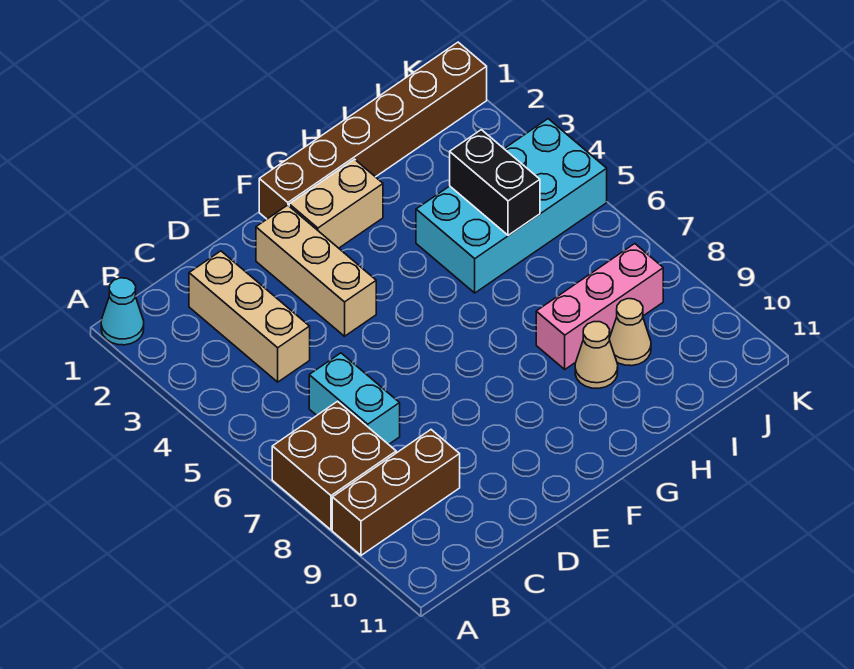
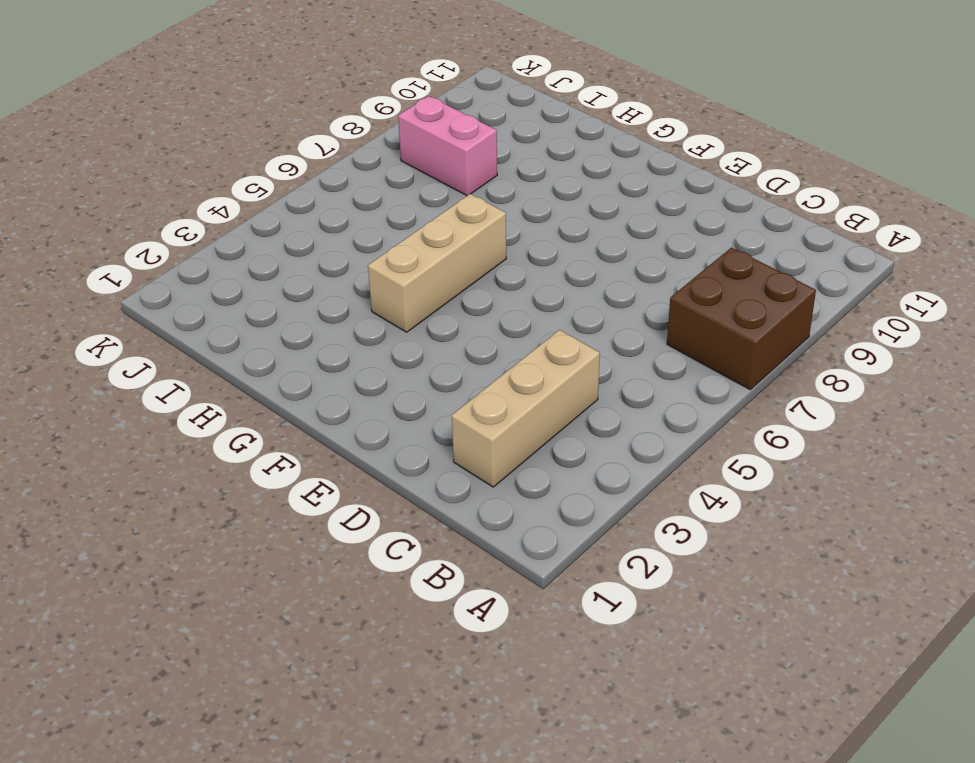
tan 1x3 brick [368,194,506,332] -> tan 1x3 brick moved to [256,205,376,336]
pink 1x2 brick [398,96,497,196] -> pink 1x3 brick [536,244,663,369]
none -> cyan 1x1 cone [101,278,144,345]
none -> brown 1x3 brick [332,430,460,555]
none -> cyan 1x2 brick [309,353,400,444]

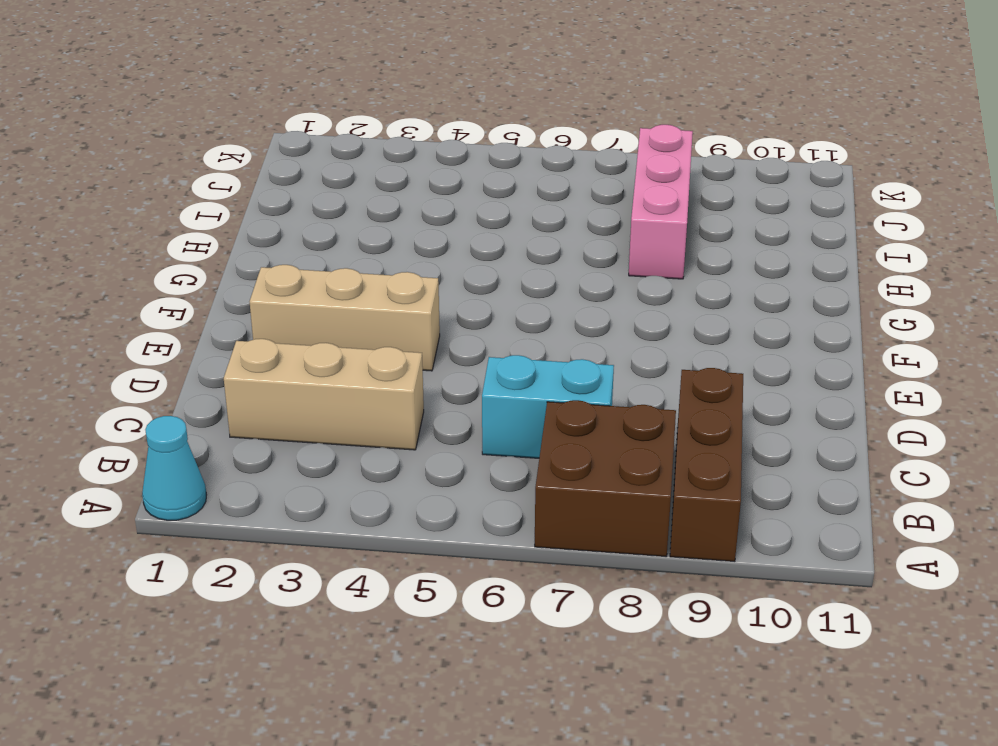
none -> brown 1x6 brick [259,42,487,219]
none -> tan 1x2 brick [289,159,383,248]
none -> cyan 2x4 brick [416,119,607,293]

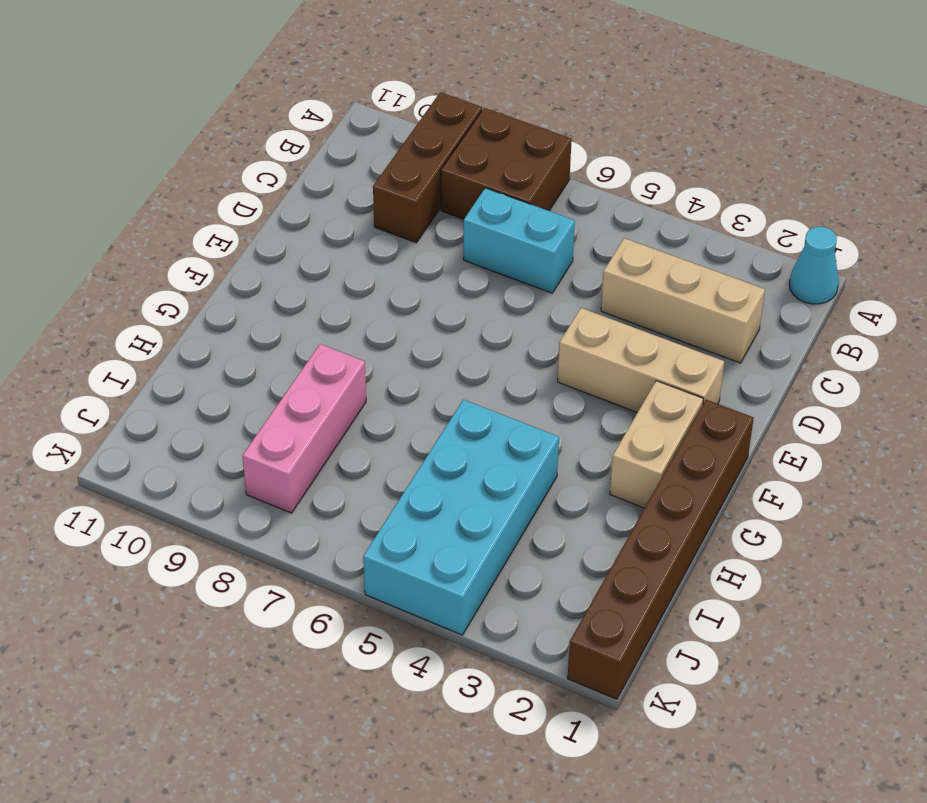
none -> tan 1x1 cone [575,322,618,388]
none -> tan 1x1 cone [609,299,651,366]
none -> black 1x2 brick [450,130,540,235]

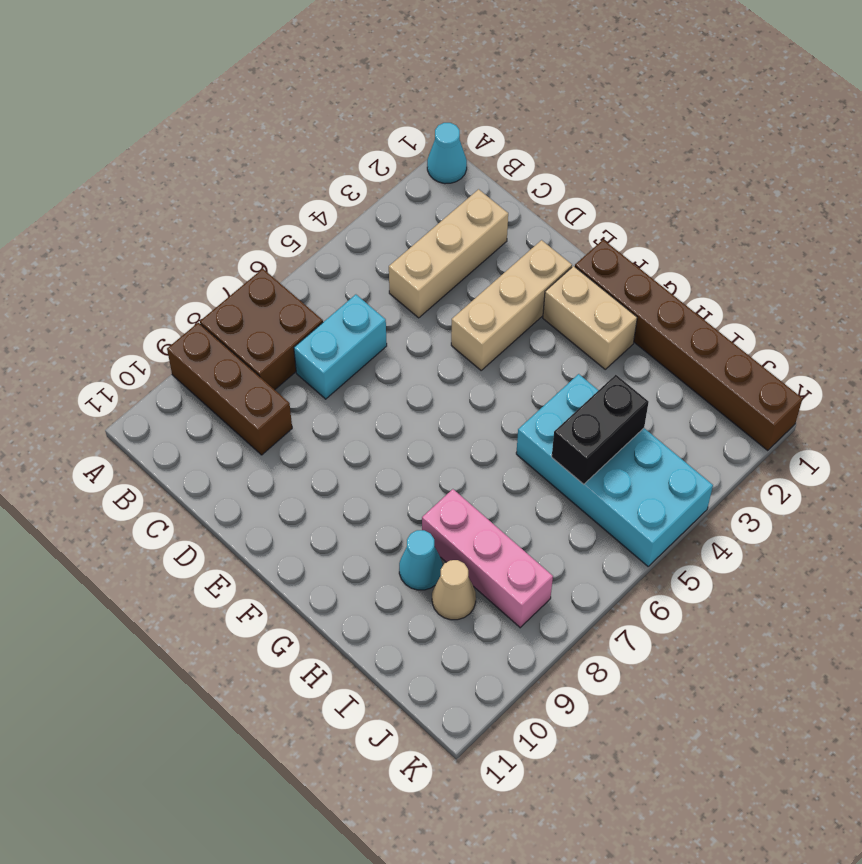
cyan 1x1 cone [399,530,443,590] -> tan 1x1 cone [575,322,618,388]

